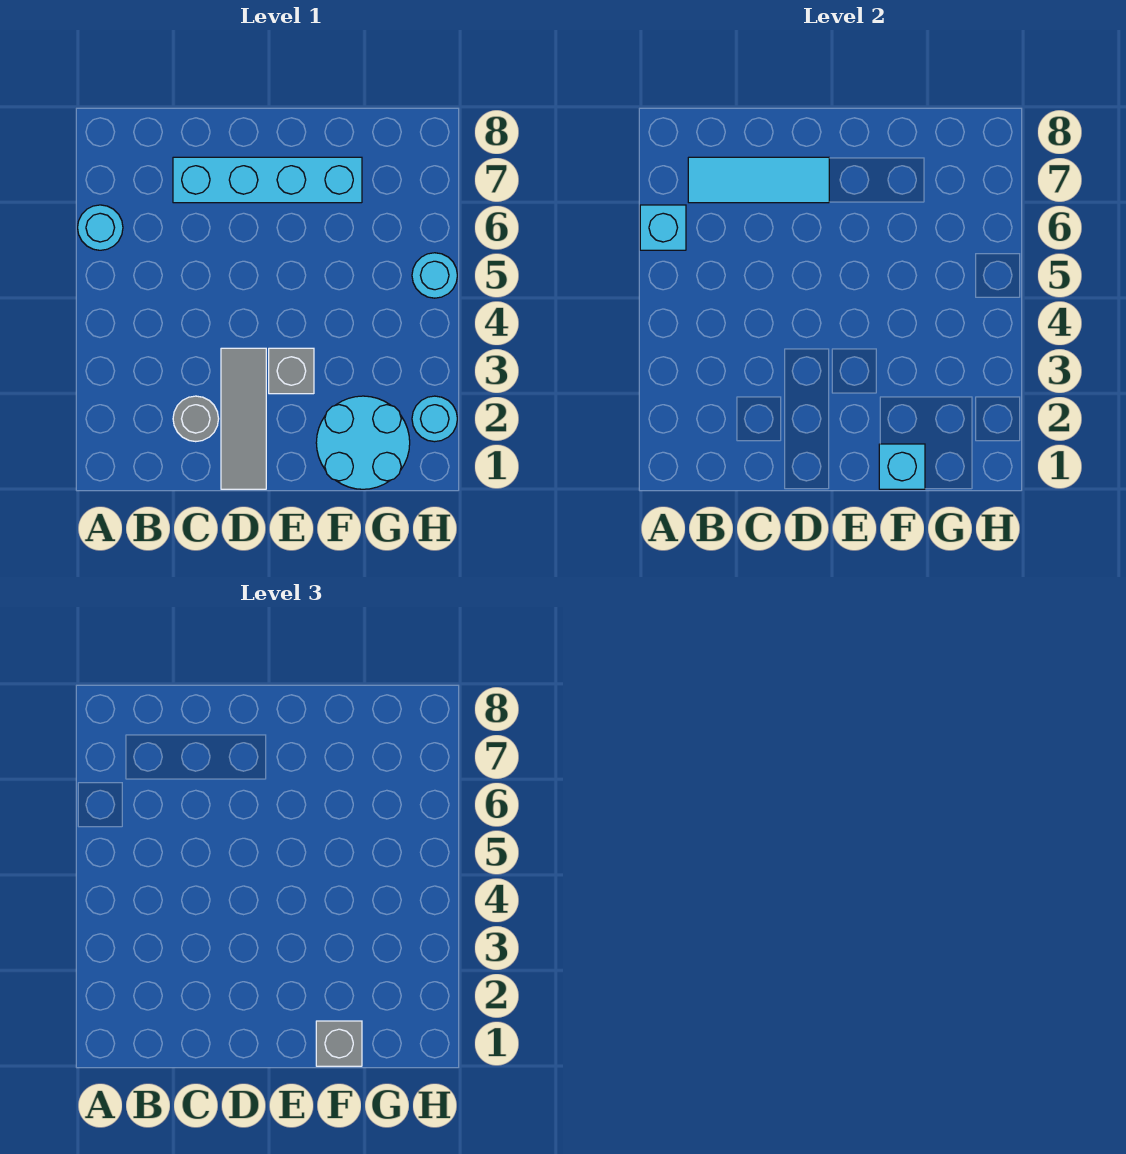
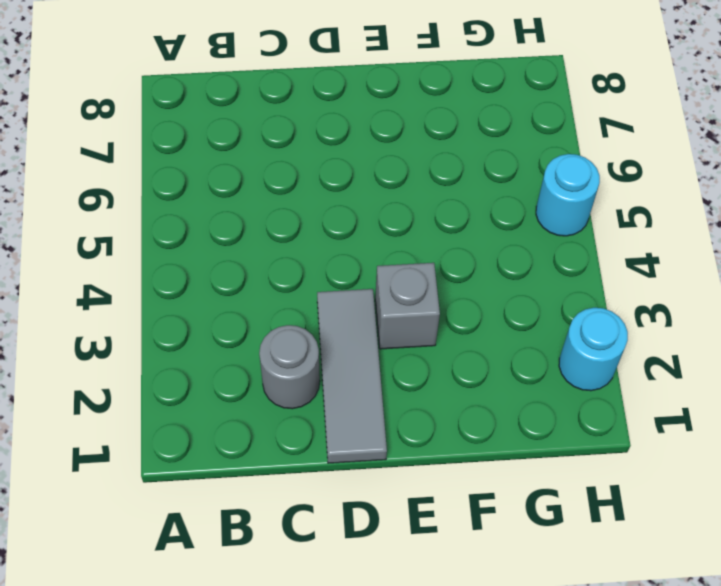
none -> cyan 1x1 round brick [78,205,123,250]
none -> cyan 1x4 brick [173,157,362,203]
none -> cyan 2x2 round brick [316,396,410,489]

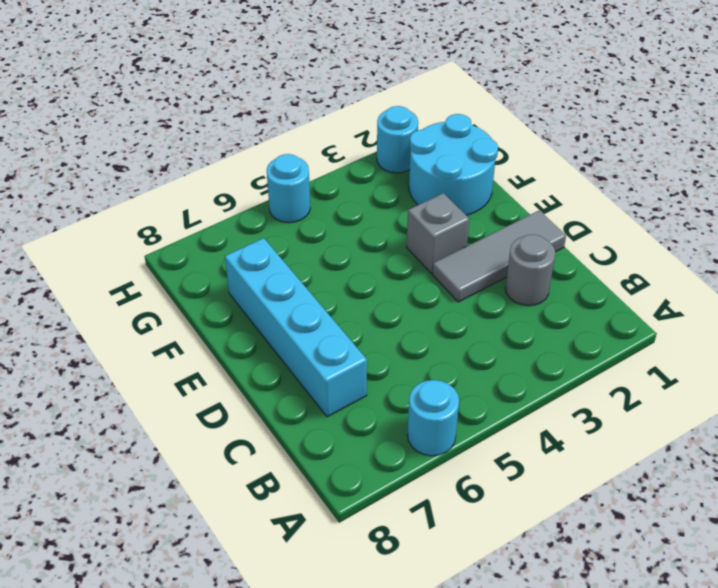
none -> cyan 1x1 brick [640,205,686,250]
none -> cyan 1x3 tile [688,157,829,203]
none -> cyan 1x1 brick [879,444,925,489]

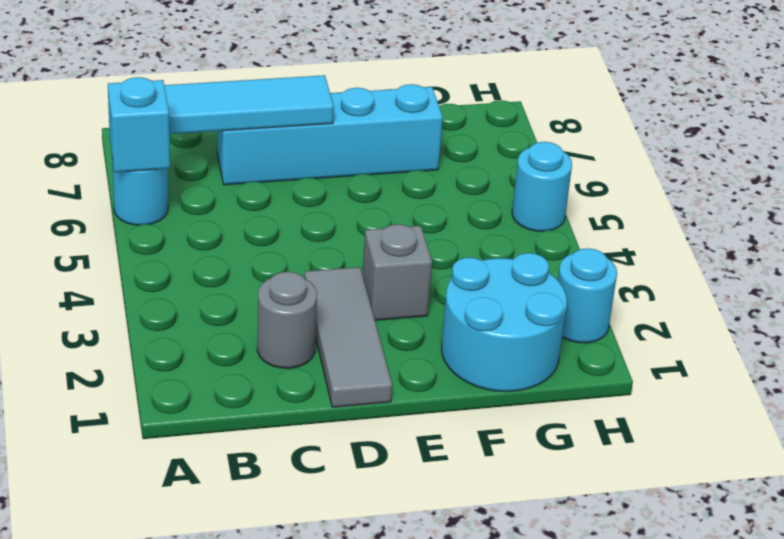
none -> cyan 1x1 brick [879,444,925,489]
none -> grey 1x1 brick [316,1021,362,1066]

